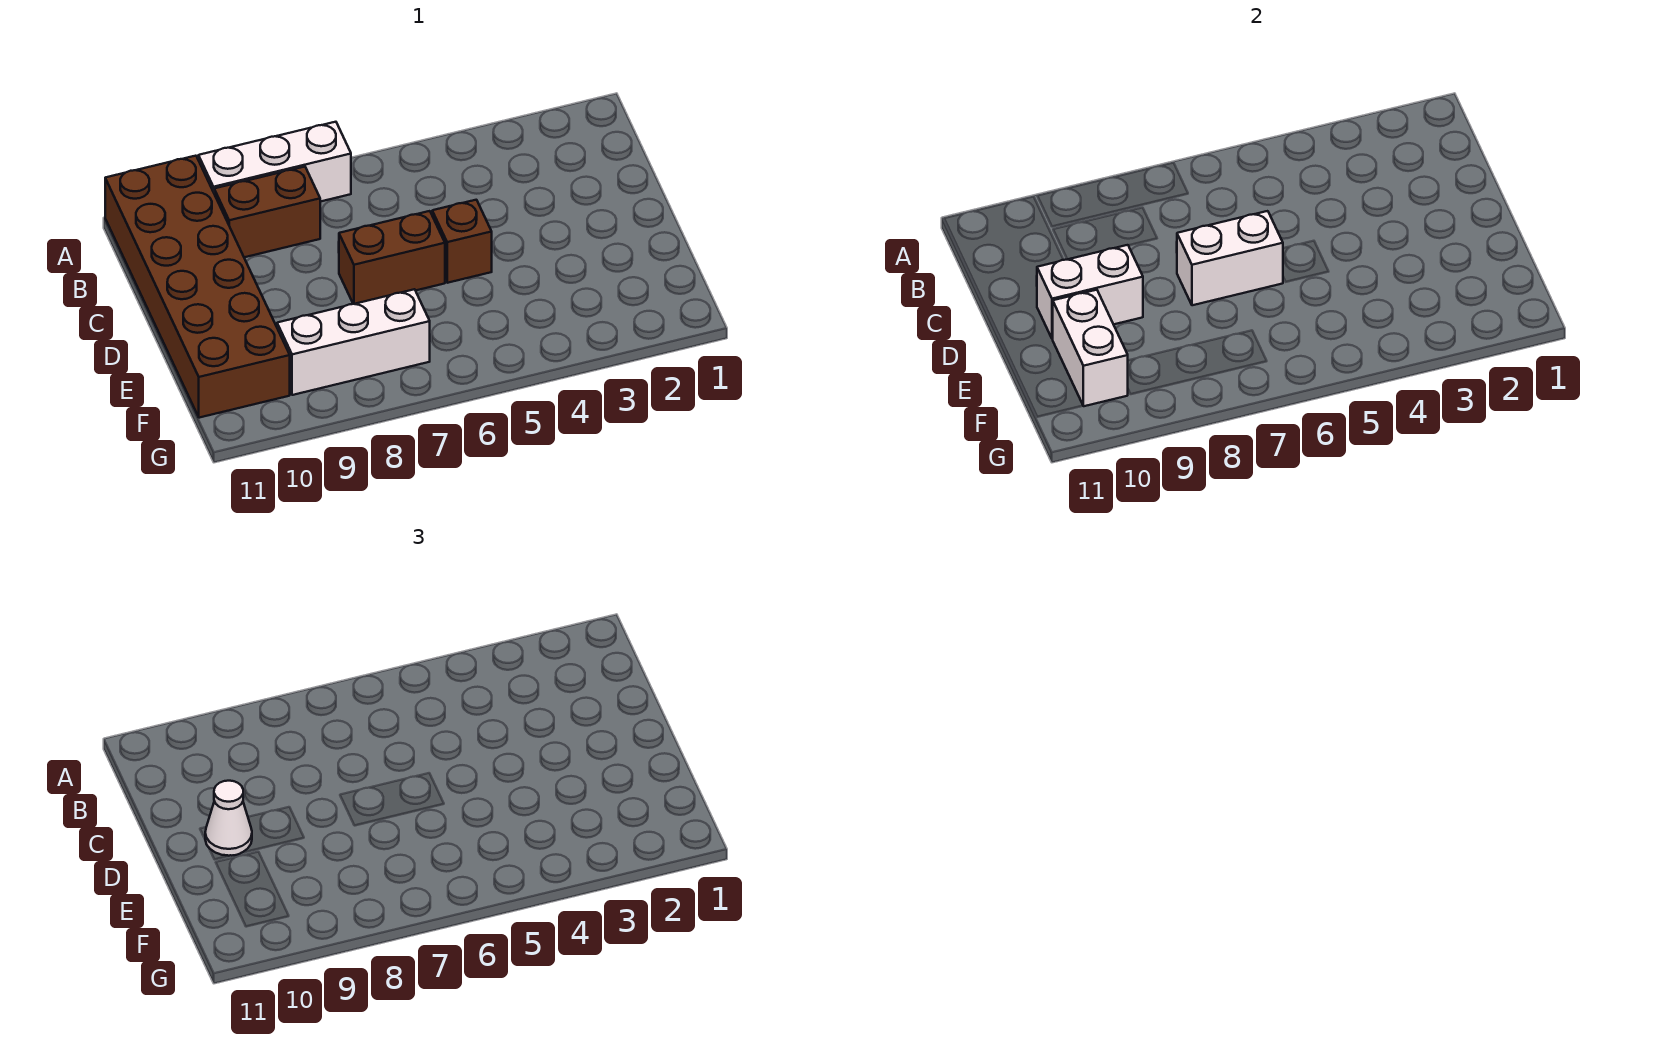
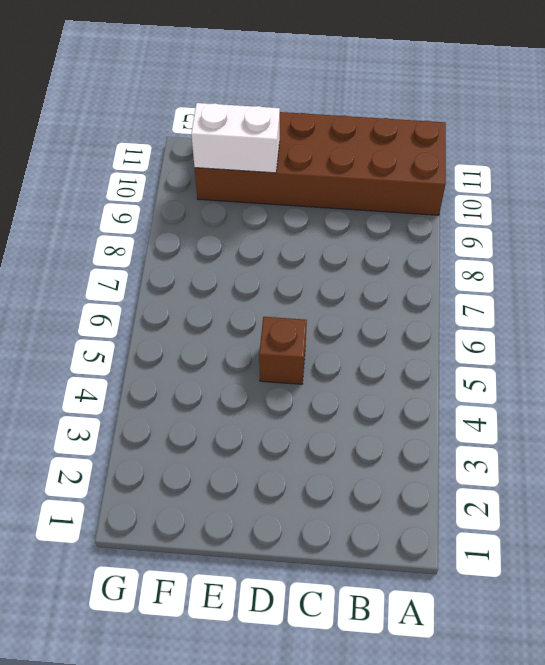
none -> white 1x3 brick [198,122,351,202]
none -> brown 1x2 brick [214,167,320,257]

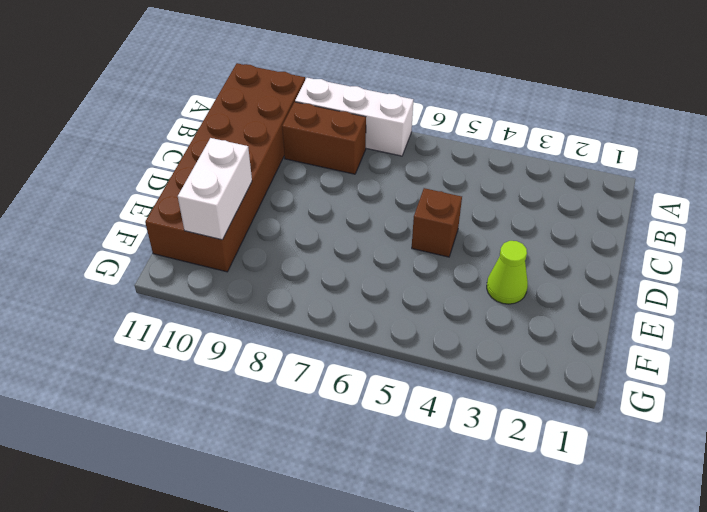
lime 1x1 cone [487,241,528,304] -> none
none -> brown 1x2 brick [339,211,445,304]
none -> white 1x3 brick [277,289,430,395]

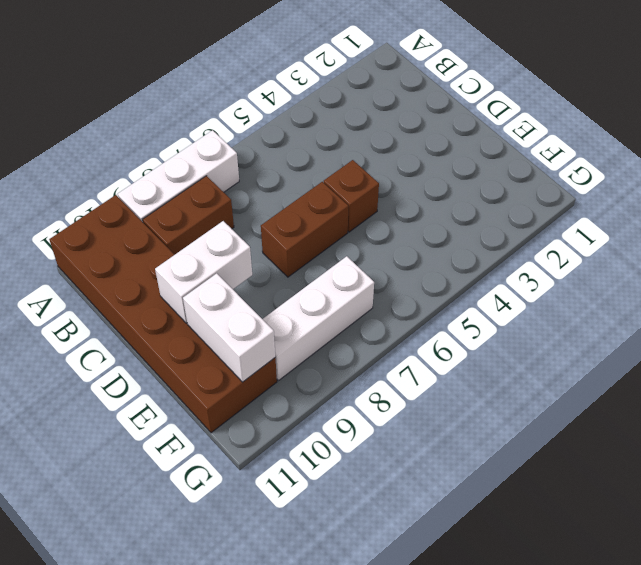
none -> white 1x2 brick [1177,211,1283,305]
none -> white 1x1 cone [205,781,252,856]

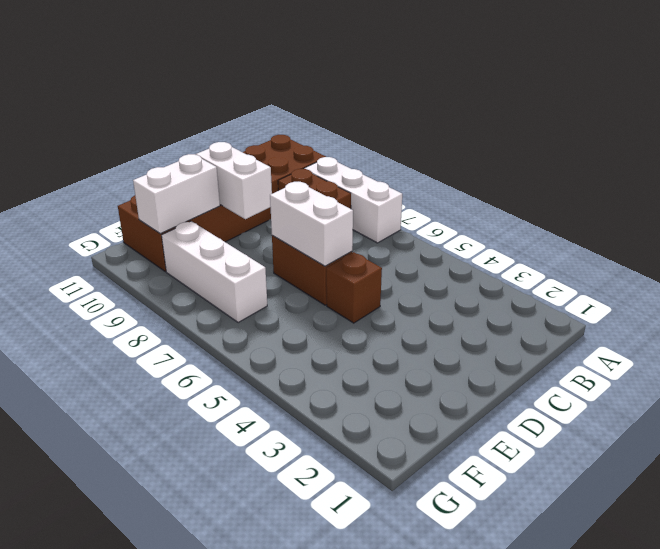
none -> white 1x1 cone [205,781,252,856]

